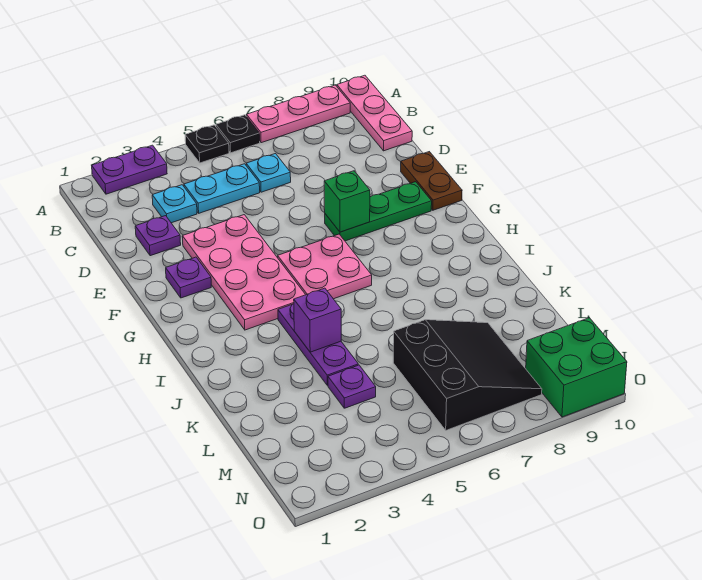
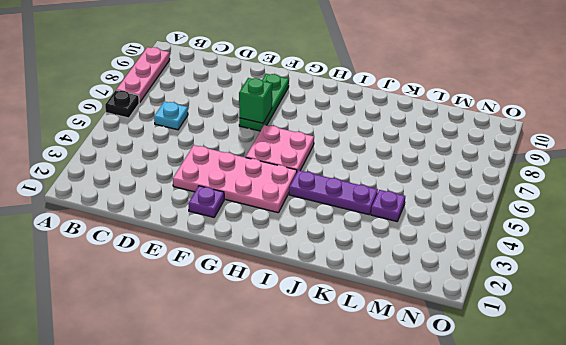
none -> purple 1x2 plate [92,145,167,194]
none -> black 1x1 plate [185,125,229,163]
none -> pink 1x3 plate [337,75,412,151]

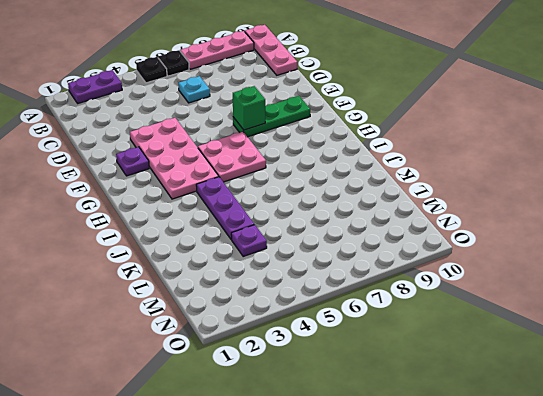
none -> cyan 1x1 plate [152,185,197,223]
none -> cyan 1x2 plate [184,164,260,213]
none -> purple 1x1 plate [135,216,181,256]

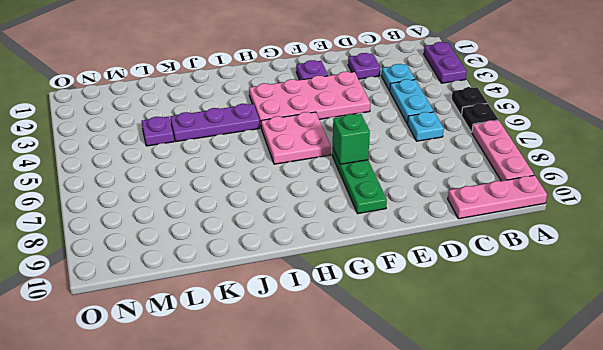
none -> brown 1x2 plate [401,152,462,210]
none -> black 3x3 slope [393,320,542,430]
none -> green 2x2 brick [526,318,627,417]

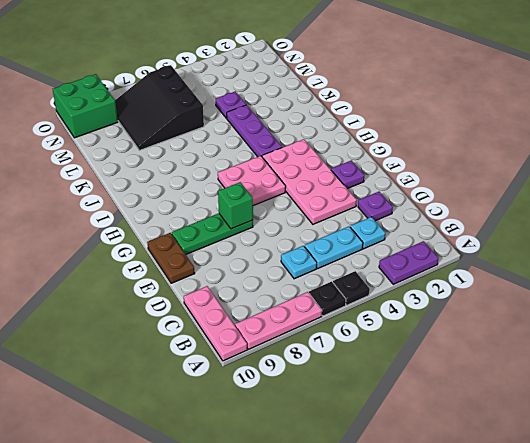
none -> purple 1x1 brick [294,288,341,352]

